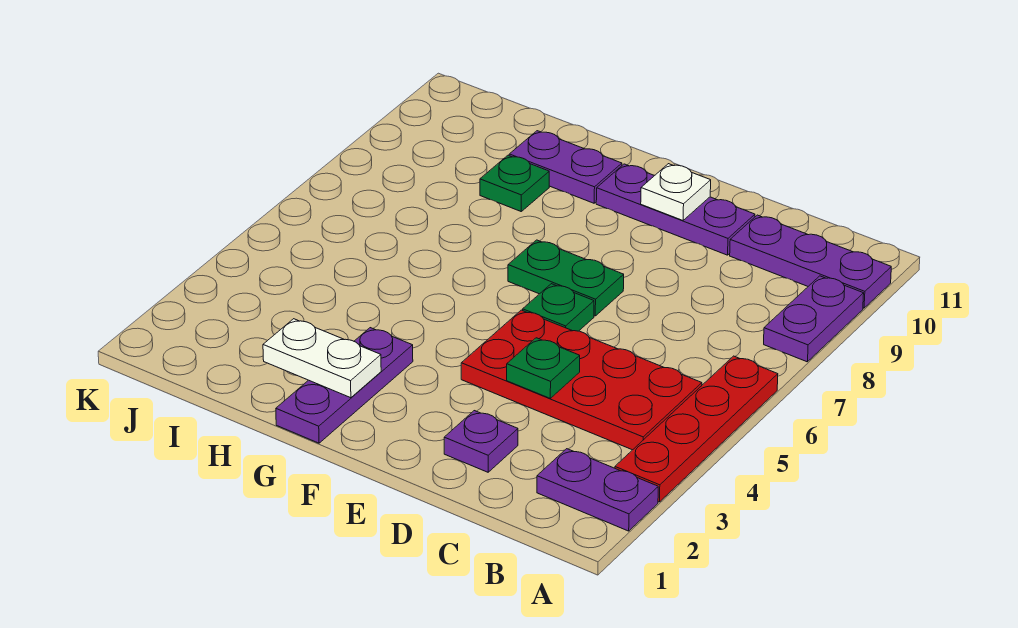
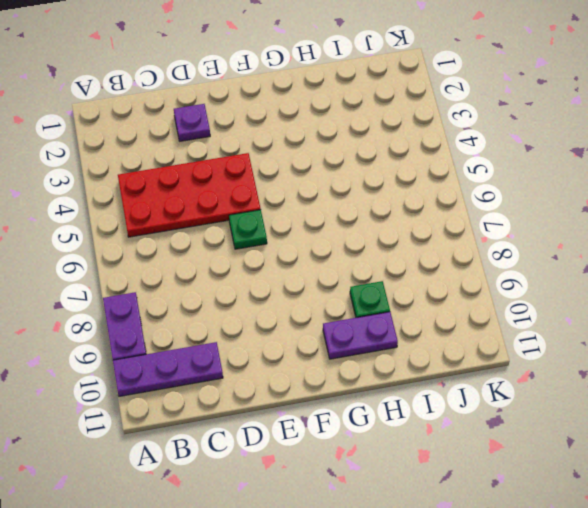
none -> purple 1x2 plate [537,449,658,531]
none -> red 1x4 plate [615,356,778,502]
none -> purple 1x3 plate [596,164,755,255]

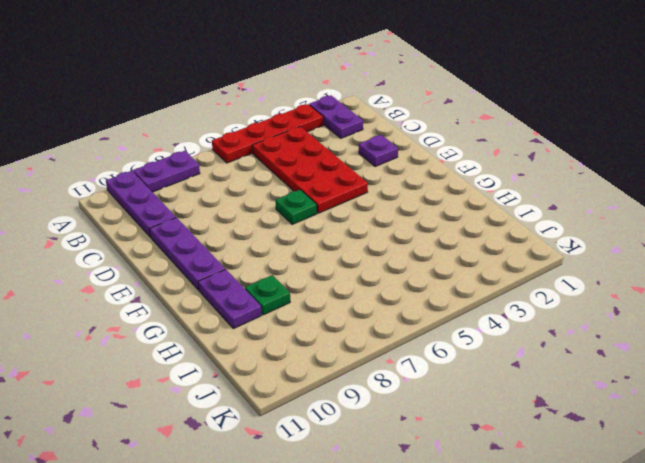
none -> green 1x2 plate [508,240,624,316]
none -> purple 1x3 plate [276,328,413,443]
none -> green 1x1 plate [507,338,580,398]

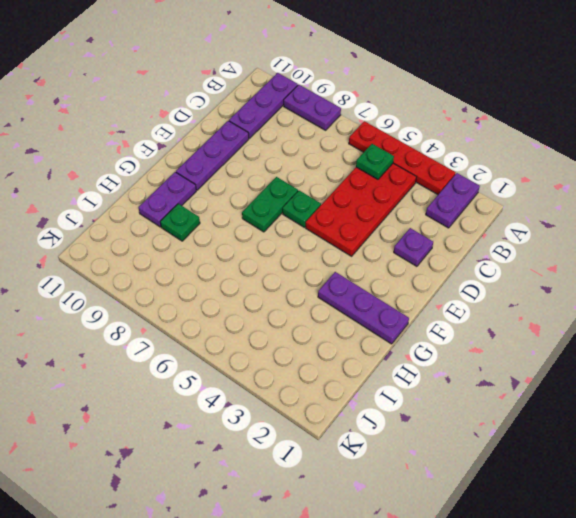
green 1x1 plate [356,144,394,179] -> green 1x1 plate moved to [507,338,580,398]
none -> white 1x1 plate [641,164,711,220]
none -> white 1x2 plate [263,319,381,398]

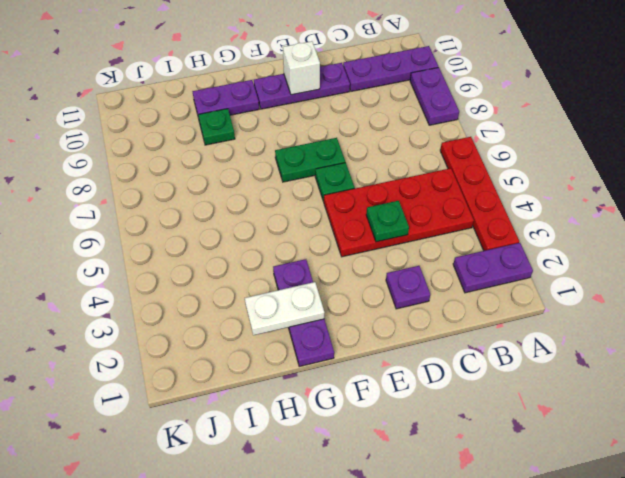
white 1x1 brick [283,41,320,95] -> white 1x1 plate [641,164,711,220]

